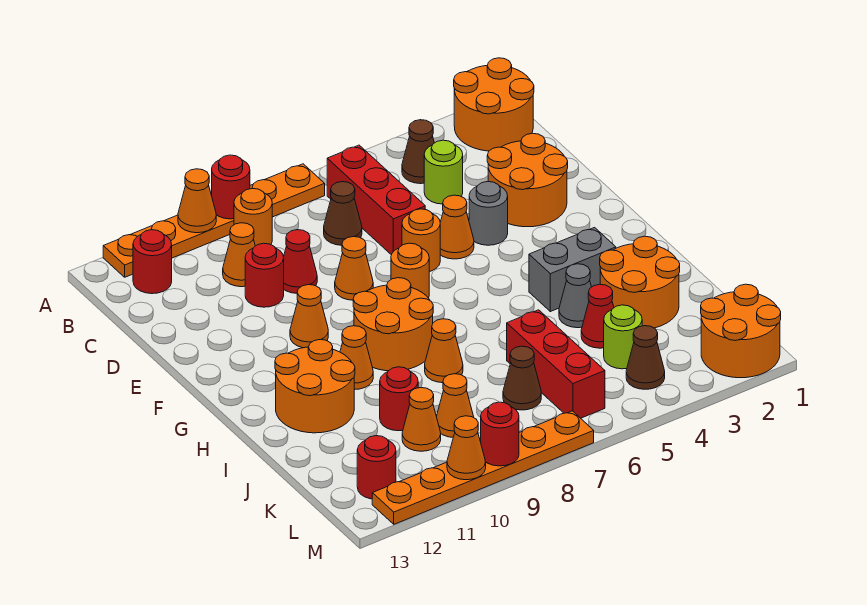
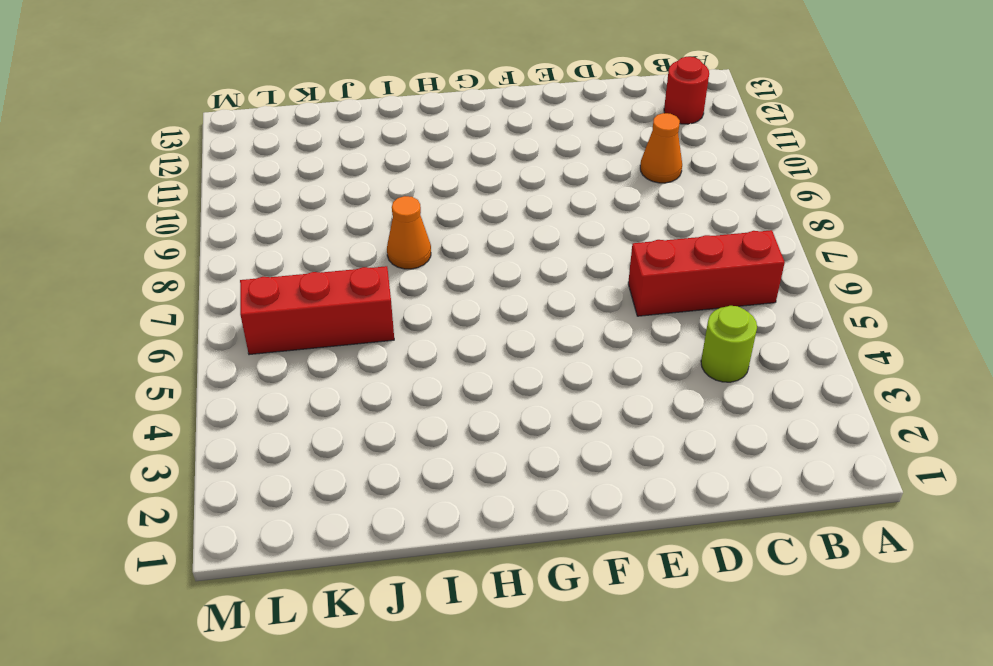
none -> orange 2x2 round brick [454,58,534,151]
none -> orange 1x6 plate [103,164,325,277]
none -> brown 1x1 cone [402,120,434,184]
none -> orange 1x1 round brick [234,188,272,246]

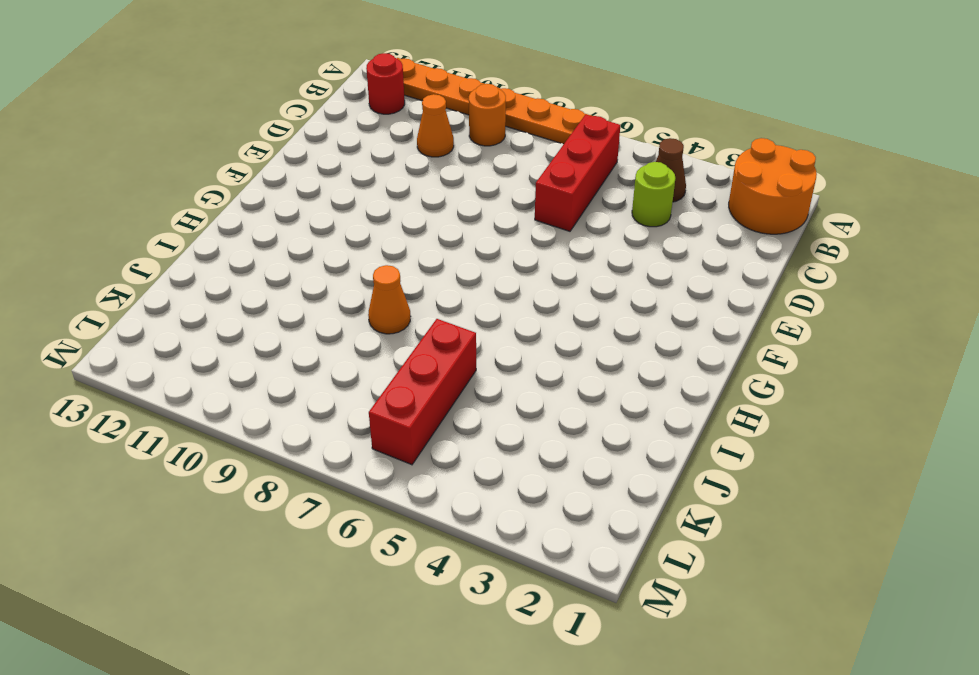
none -> brown 1x1 cone [324,182,362,245]
none -> orange 2x2 round brick [487,133,568,227]
none -> red 1x1 cone [284,230,317,293]
none -> red 1x1 round brick [245,243,284,307]

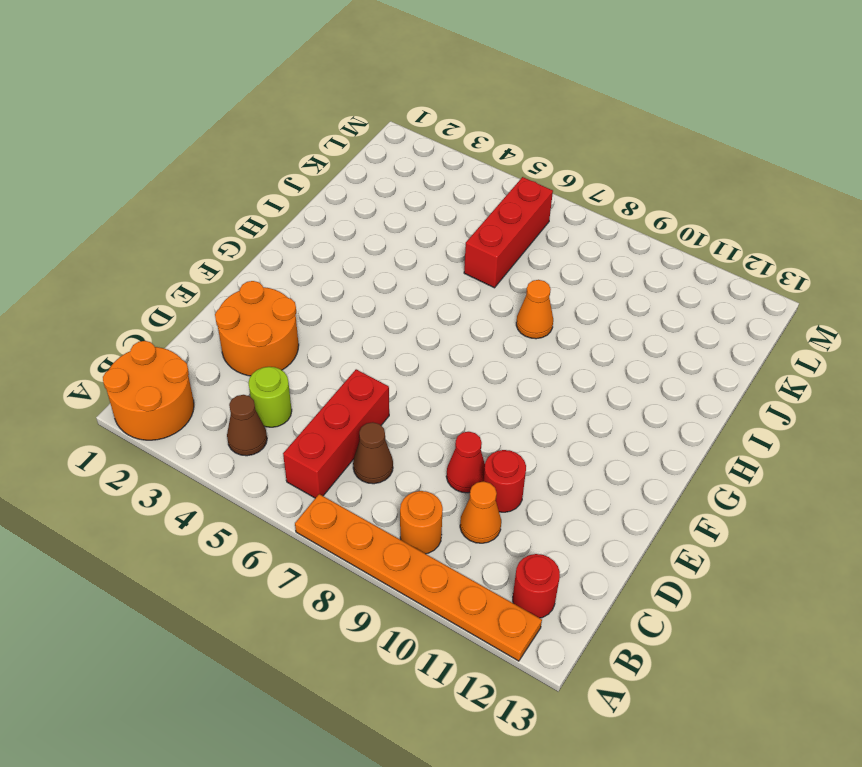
none -> grey 1x1 round brick [469,182,508,245]
none -> orange 1x1 cone [440,195,474,259]
none -> orange 1x1 round brick [402,209,440,272]
none -> orange 1x1 cone [335,237,373,300]

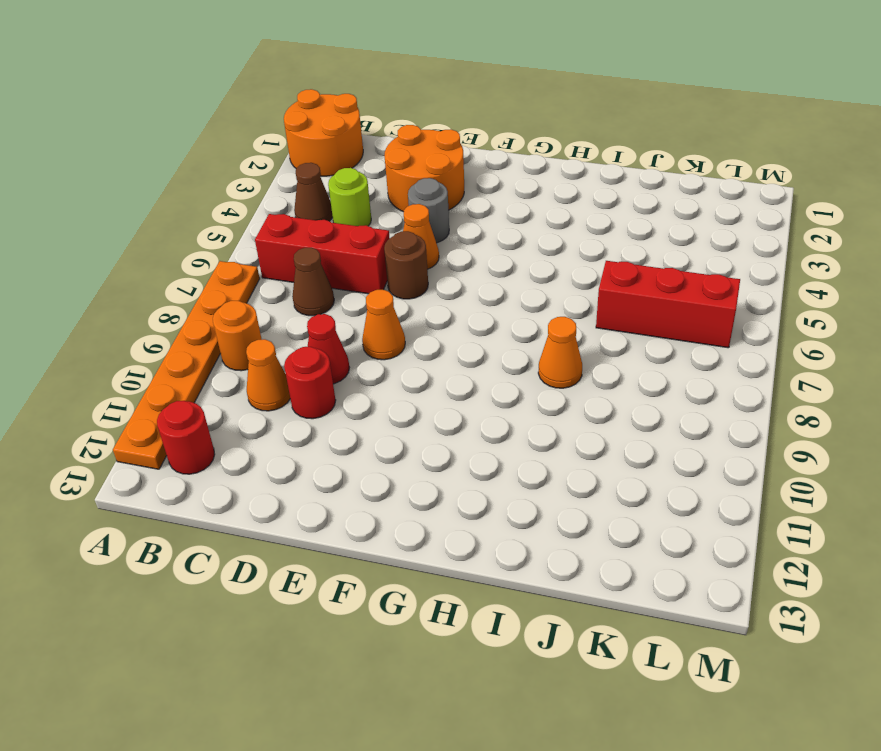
brown 1x1 round brick [384,231,428,299] -> orange 1x1 round brick [402,209,440,272]
none -> orange 1x1 round brick [391,243,429,298]
none -> orange 1x1 cone [290,285,328,348]
none -> orange 2x2 round brick [353,278,433,371]
none -> grey 1x2 brick [529,228,616,312]

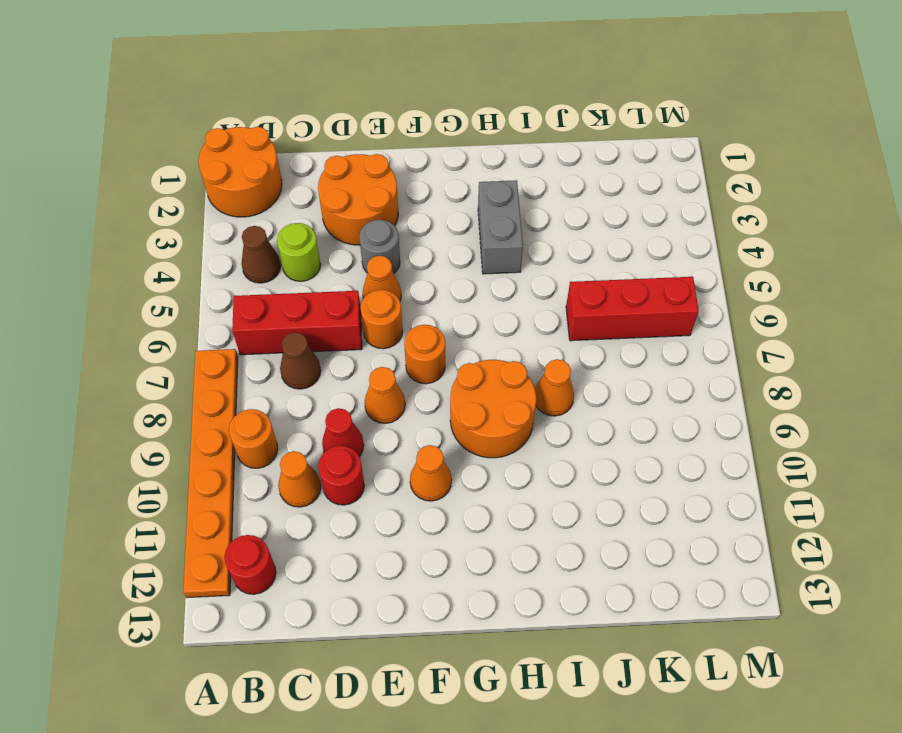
none -> orange 1x1 cone [340,326,373,390]
none -> orange 2x2 round brick [275,340,355,433]
none -> orange 2x2 round brick [600,236,680,328]
none -> grey 1x1 cone [559,264,591,328]

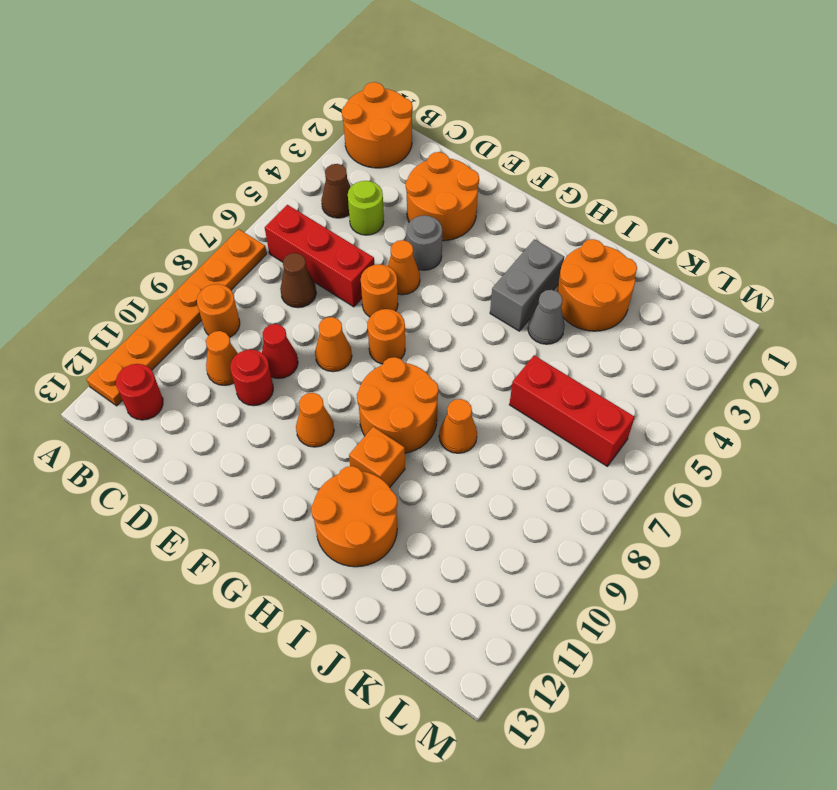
orange 1x1 brick [349,427,405,487] -> orange 1x1 cone [340,326,373,390]
none -> red 1x1 cone [581,284,614,348]
none -> red 1x1 round brick [380,367,418,431]
none -> lime 1x1 round brick [604,305,642,369]
none -> brown 1x1 cone [503,346,541,410]

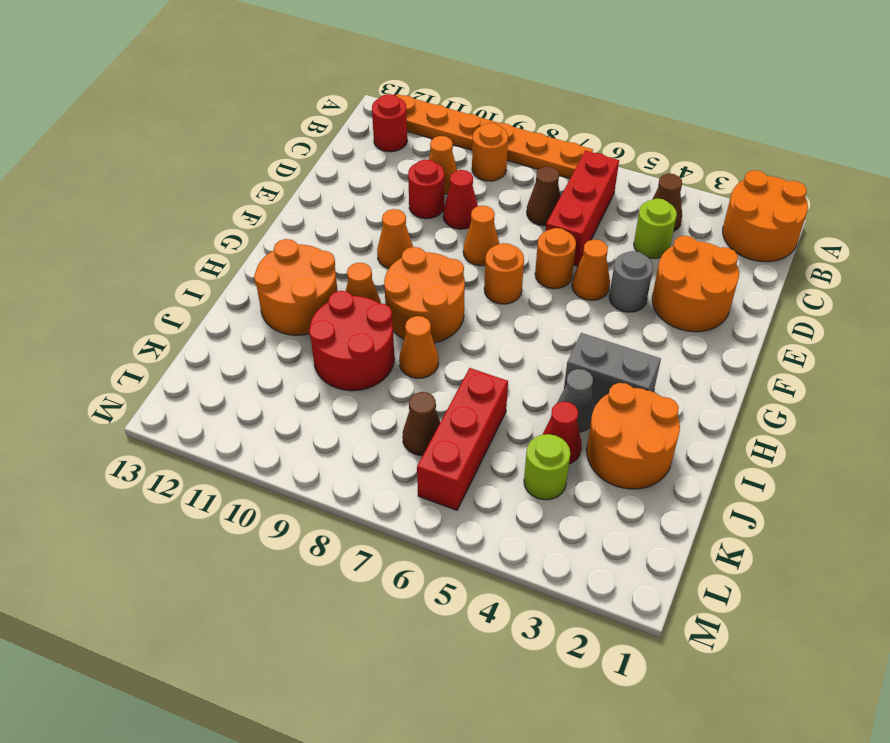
red 2x2 round brick [309,291,394,391] -> red 1x1 round brick [380,367,418,431]
none -> orange 1x1 cone [436,374,474,437]
none -> orange 1x1 cone [402,388,441,451]
none -> orange 2x2 round brick [701,284,781,378]
none -> brown 1x1 cone [626,326,665,389]

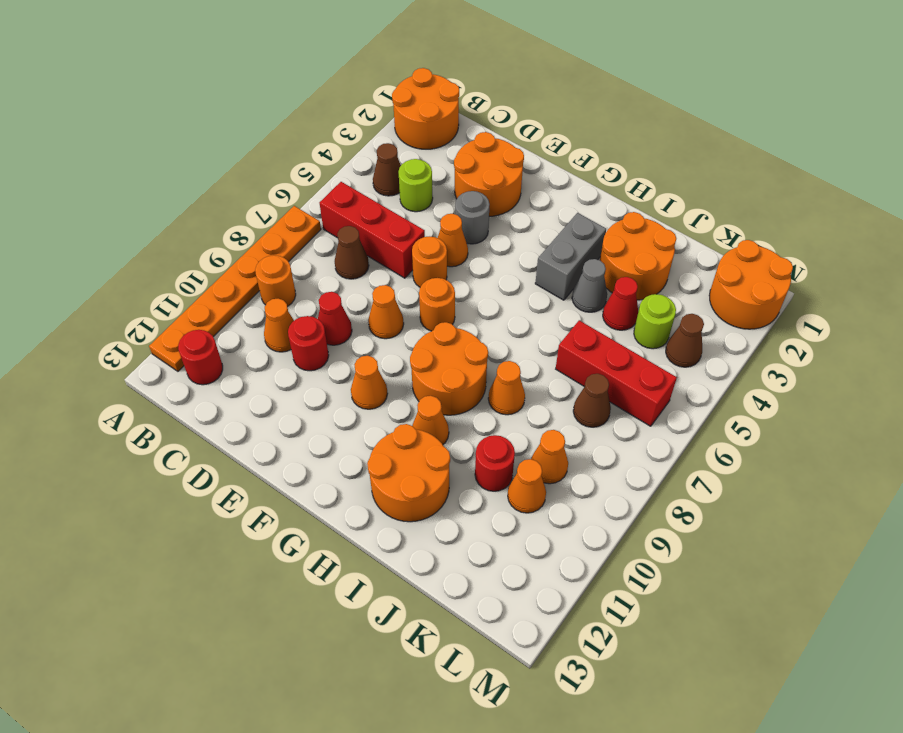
none -> red 1x1 round brick [357,436,396,499]
none -> orange 1x6 plate [372,411,594,524]
none -> red 1x1 round brick [212,155,250,219]
none -> orange 1x1 cone [178,169,216,233]

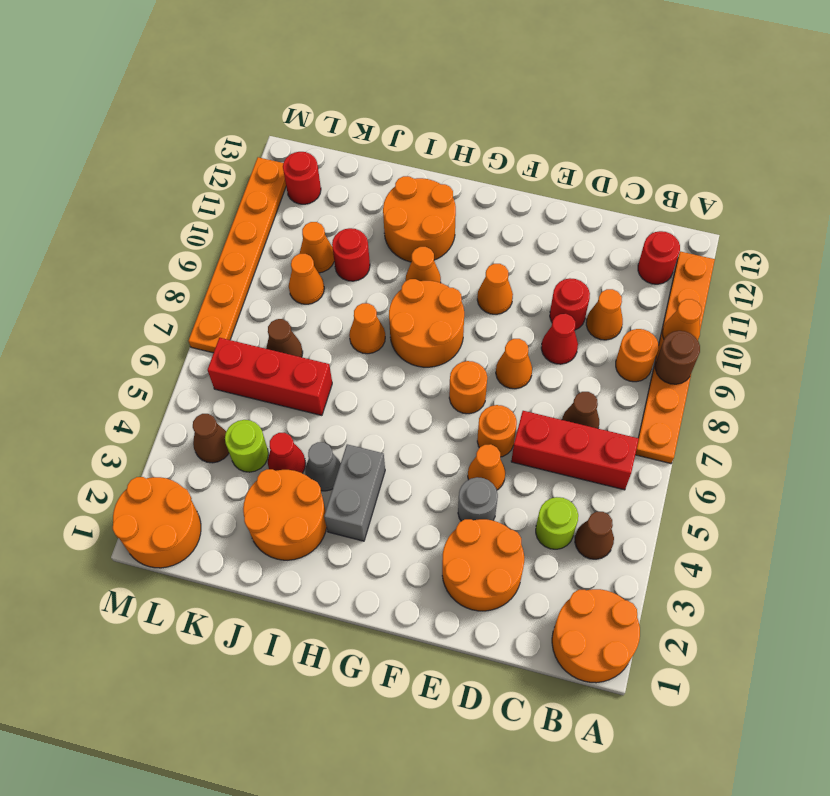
brown 1x1 round brick [655,331,700,384] -> red 1x1 round brick [212,155,250,219]
none -> red 1x1 round brick [481,402,519,466]
none -> orange 1x1 cone [447,416,486,480]

